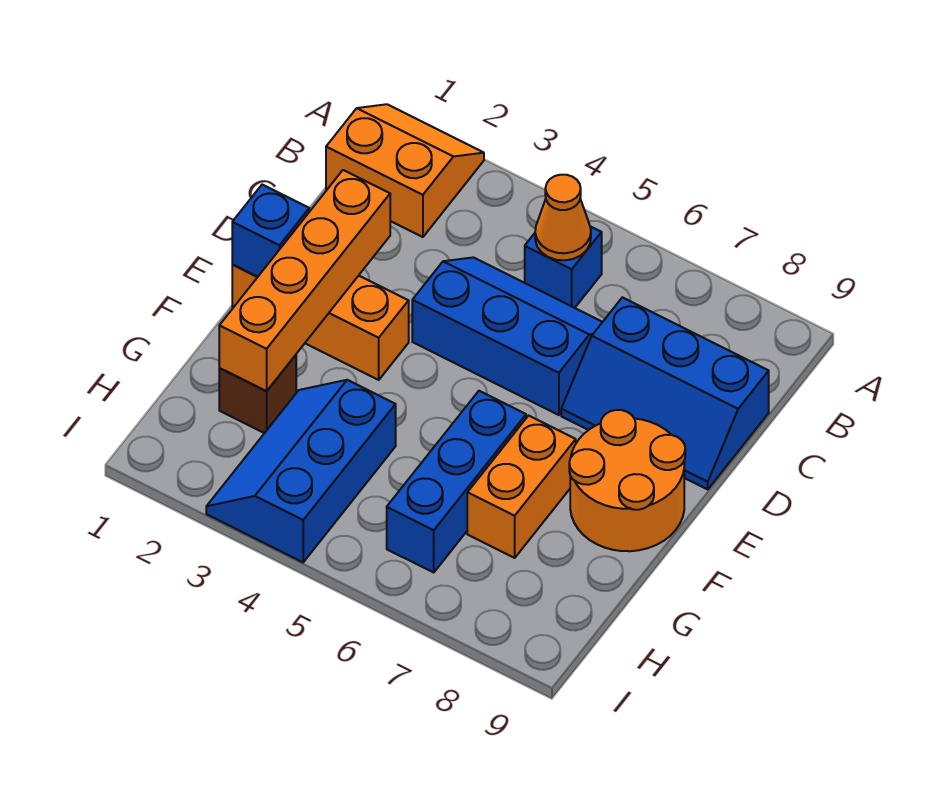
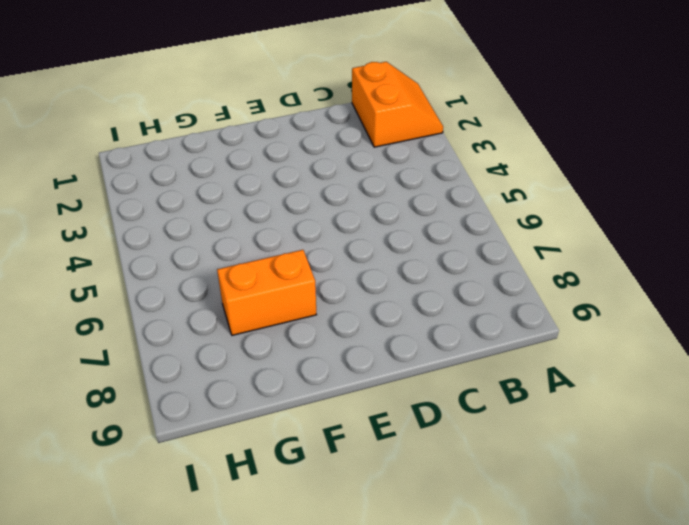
none -> blue 1x1 brick [525,226,602,308]
none -> blue 2x3 slope [412,257,602,415]
none -> blue 2x3 slope [561,297,769,489]

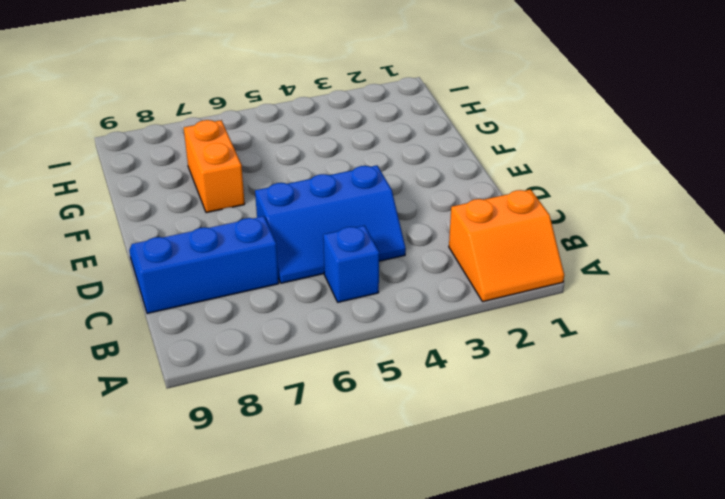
none -> orange 1x3 brick [232,264,409,380]
none -> orange 2x2 round brick [569,410,685,551]
none -> blue 1x3 brick [387,391,526,572]

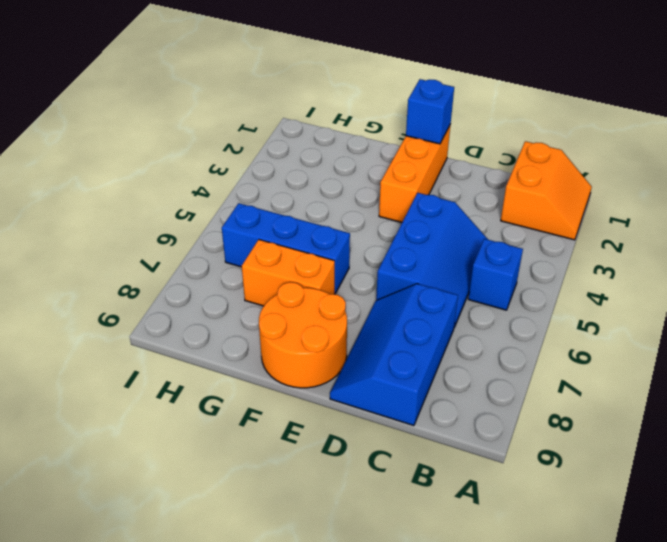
none -> brown 1x1 brick [219,355,296,433]
none -> blue 2x3 slope [206,380,396,562]
none -> orange 1x1 cone [535,175,591,260]

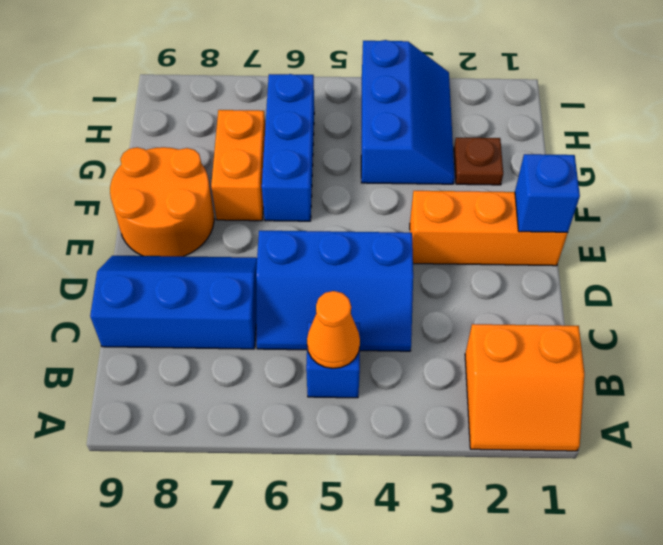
brown 1x1 plate [454,138,503,185] -> brown 1x1 brick [219,355,296,433]
none -> orange 1x4 brick [219,170,390,391]

